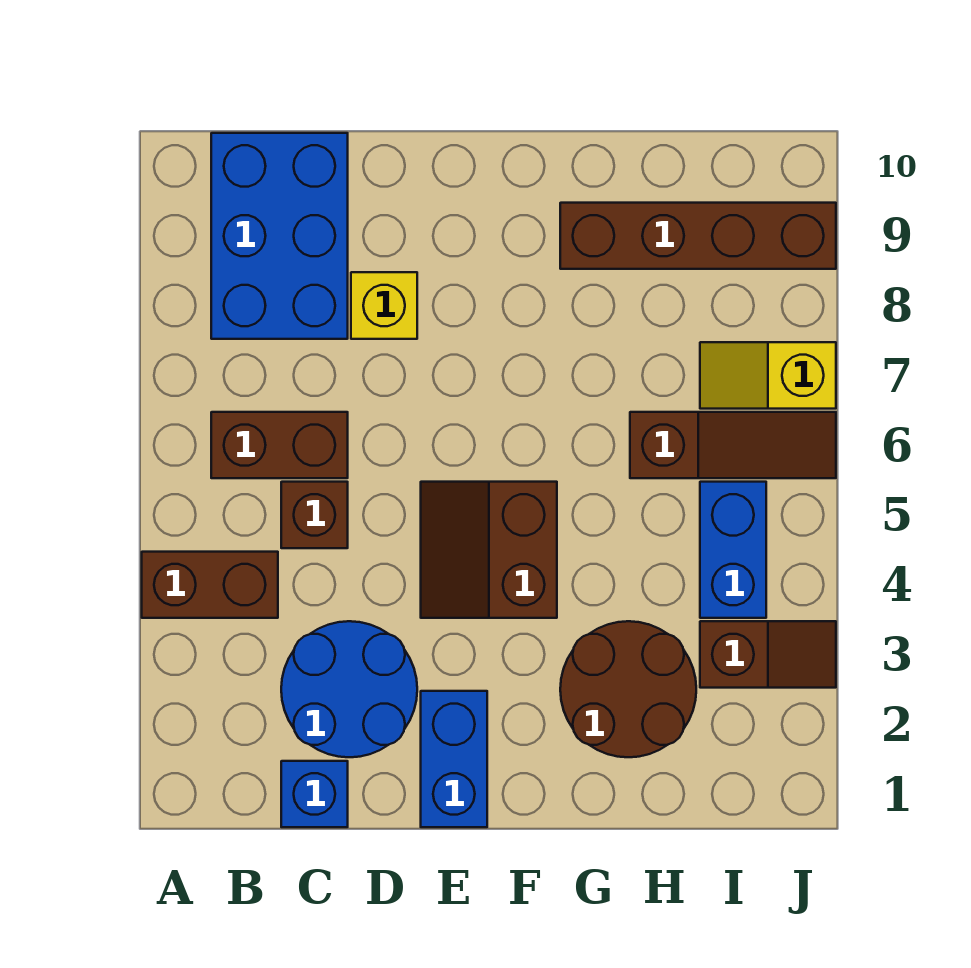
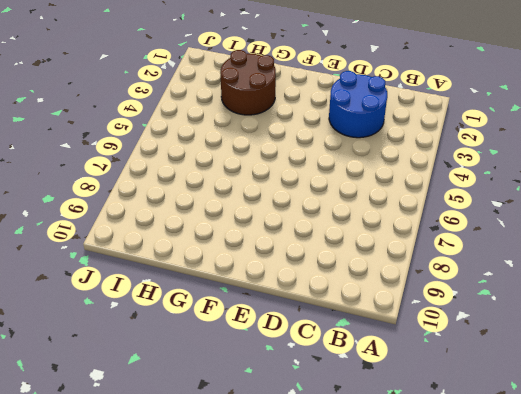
none -> brown 1x2 brick [142,552,278,618]
none -> brown 1x2 brick [211,412,348,478]
none -> blue 2x3 brick [211,133,348,339]

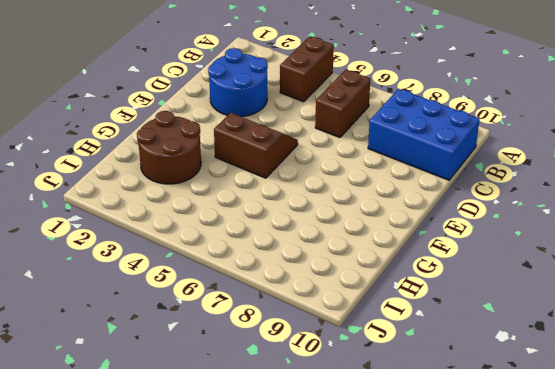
none -> blue 1x1 brick [281,761,348,827]
none -> brown 1x1 brick [281,482,348,548]
none -> yellow 1x1 brick [351,272,417,339]

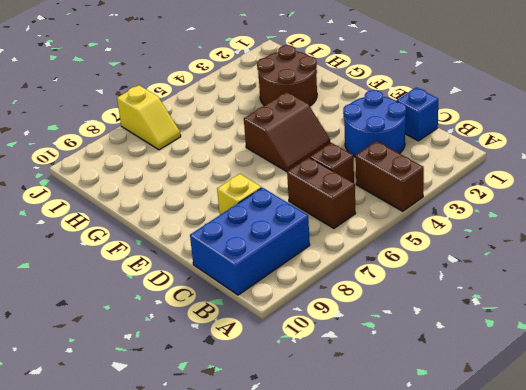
none -> blue 1x2 brick [421,691,487,827]
none -> brown 1x4 brick [560,203,836,269]
none -> brown 1x3 slope [630,412,836,478]

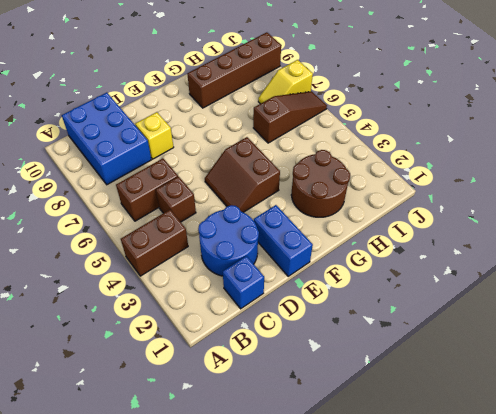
none -> brown 1x2 slope [700,621,836,688]
none -> blue 1x2 brick [700,482,766,618]

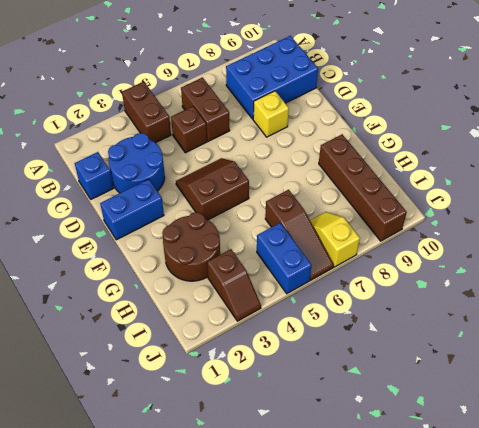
blue 1x2 brick [257,223,312,294] -> blue 1x2 brick turned to [700,482,766,618]

